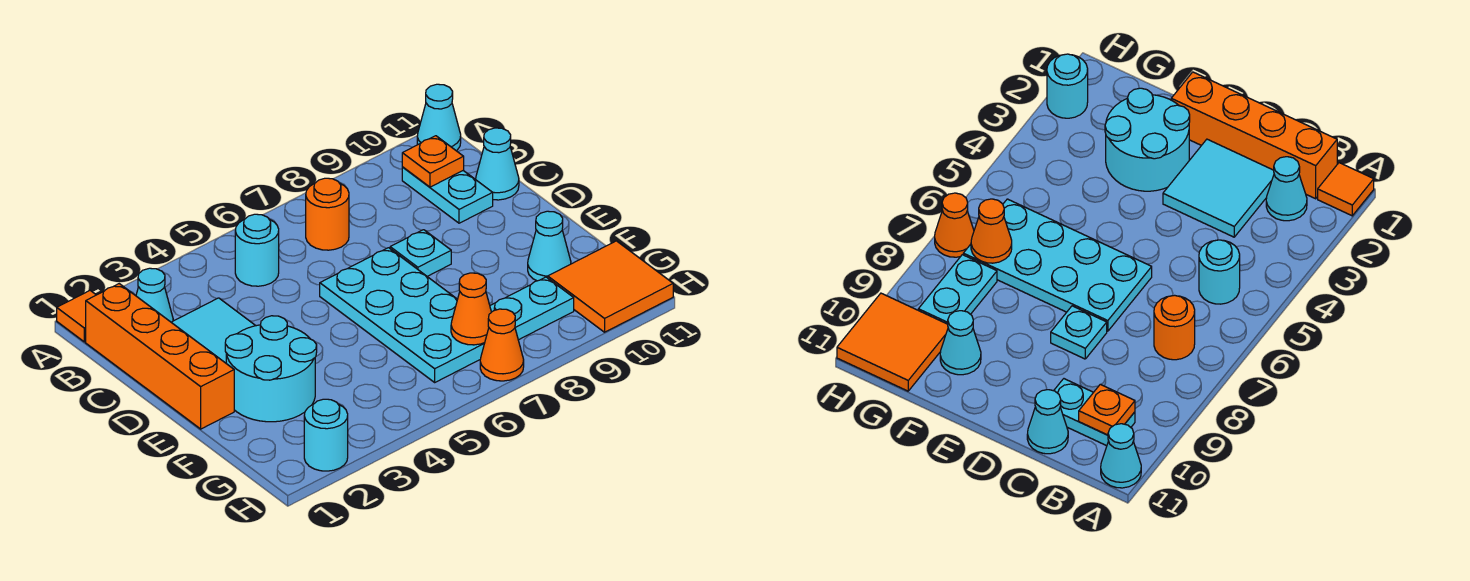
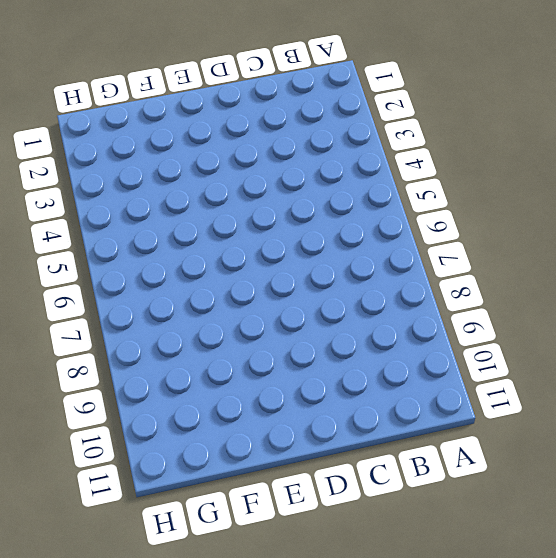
none -> orange 1x1 tile [57,291,96,342]
none -> cyan 1x1 cone [417,84,461,151]
none -> orange 1x4 brick [86,284,234,429]

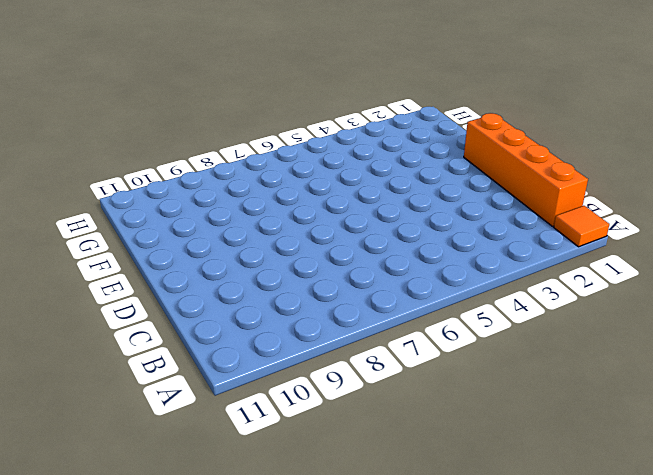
none -> cyan 1x1 cone [417,84,461,151]
none -> cyan 1x1 cone [136,268,173,322]
none -> cyan 1x1 round brick [235,214,279,286]

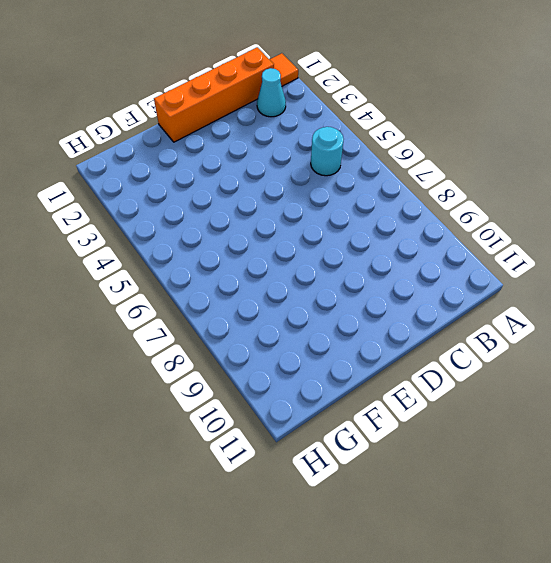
none -> cyan 1x1 cone [417,84,461,151]
none -> orange 1x1 round brick [306,178,349,250]
none -> cyan 1x2 plate [402,167,493,223]

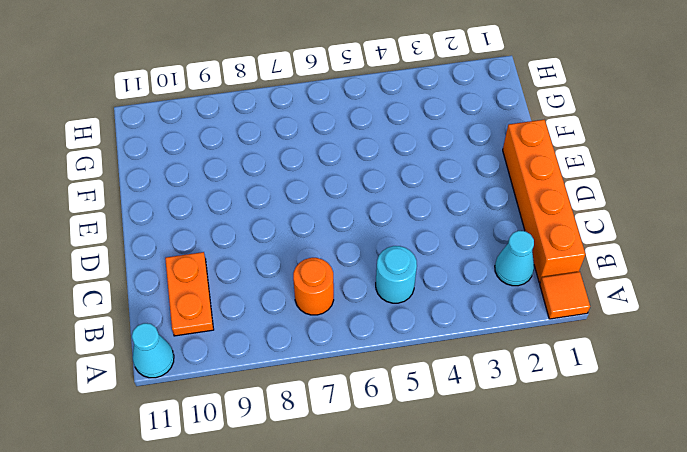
orange 1x2 plate [165,252,214,336] -> cyan 1x2 plate [402,167,493,223]
none -> cyan 2x2 tile [171,298,255,363]
none -> cyan 1x1 cone [476,128,519,200]
none -> cyan 2x4 plate [320,248,484,382]

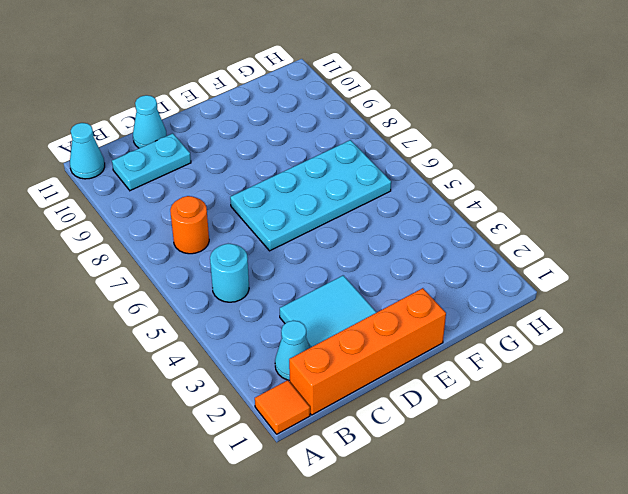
none -> cyan 1x1 plate [390,230,451,277]
none -> cyan 2x2 round brick [225,316,317,422]
none -> cyan 1x1 cone [528,211,571,281]

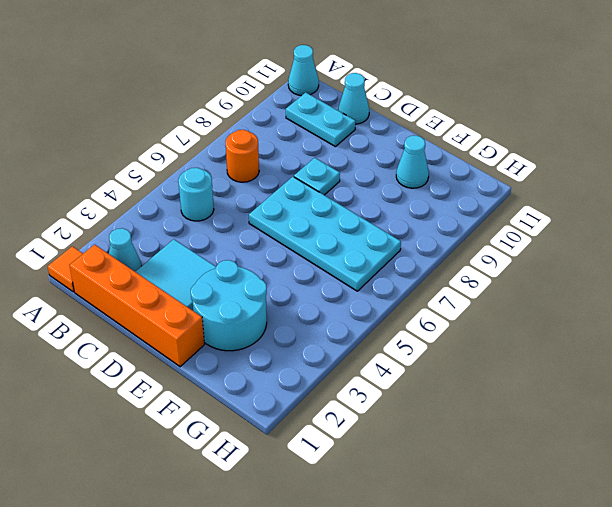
none -> cyan 1x2 plate [490,277,574,340]
none -> orange 2x2 tile [548,241,673,332]
none -> cyan 1x1 round brick [304,399,348,471]

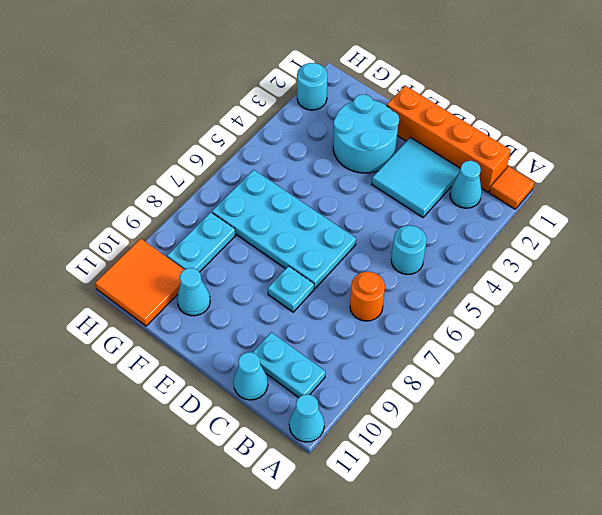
none -> orange 1x1 cone [480,309,524,381]
none -> orange 1x1 plate [402,136,464,187]
none -> orange 1x1 cone [451,273,491,345]

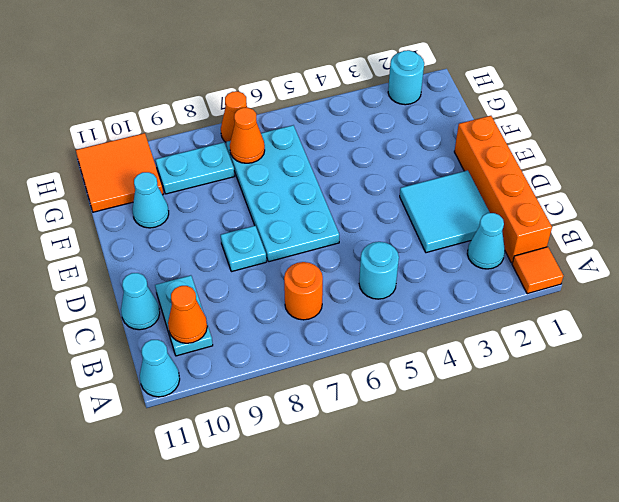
orange 1x1 cone [168,286,207,343] -> orange 1x1 plate [402,136,464,187]
none -> cyan 2x2 round brick [225,316,317,422]

